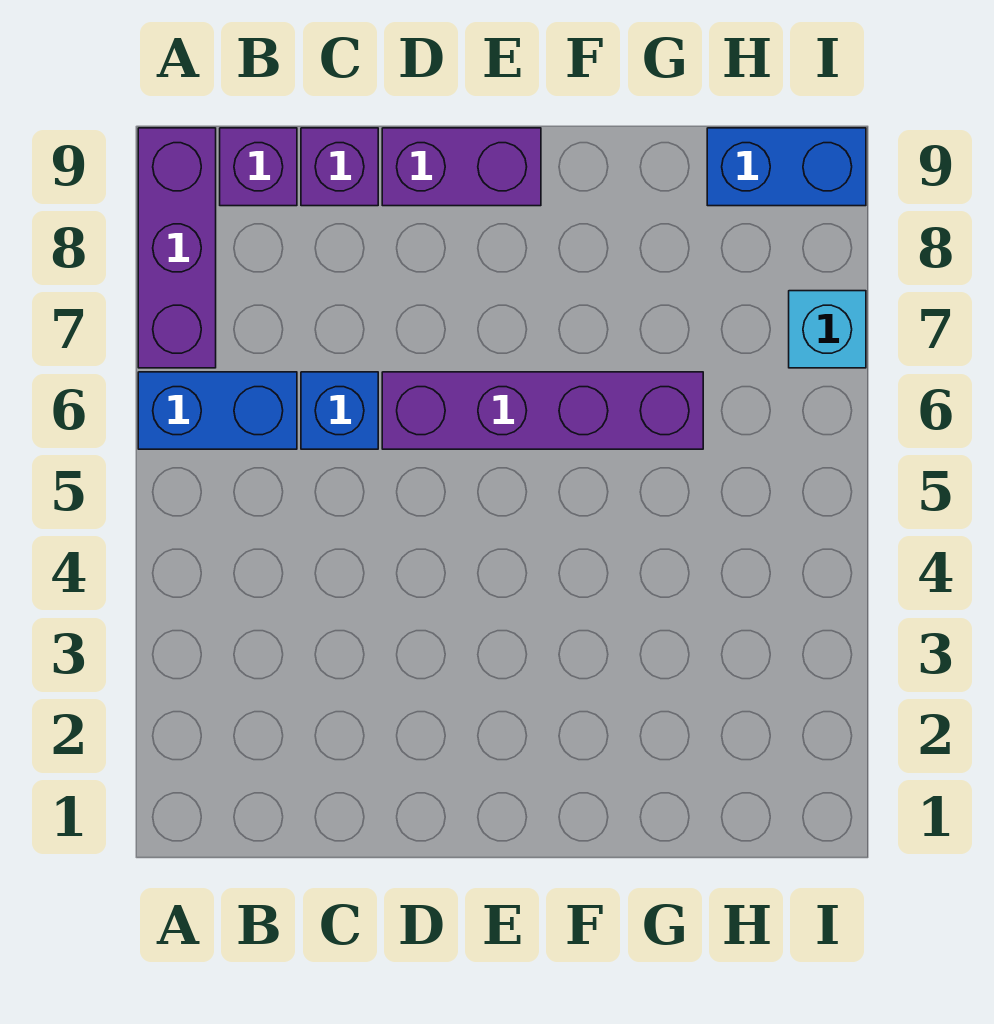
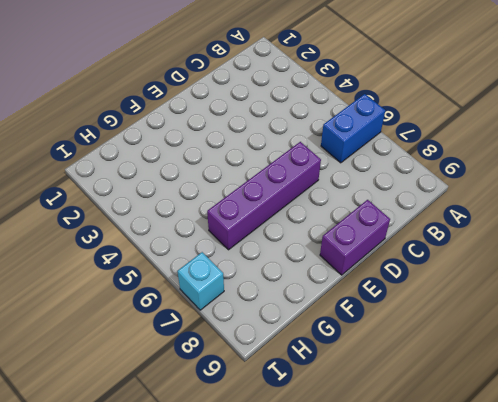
none -> purple 1x3 brick [138,128,216,368]
none -> purple 1x1 brick [220,128,297,206]

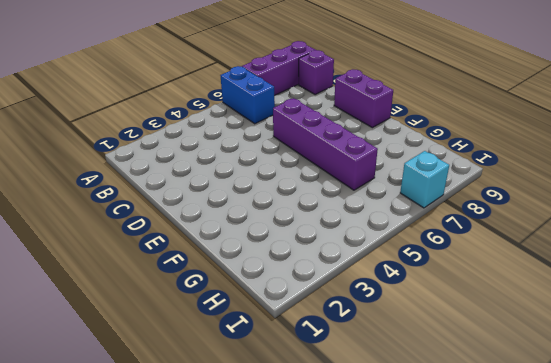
none -> blue 1x1 brick [301,372,378,449]
none -> purple 1x1 brick [301,128,378,206]

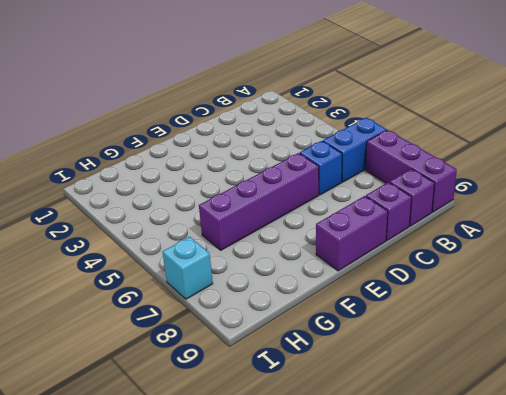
none -> blue 1x2 brick [707,128,866,206]

